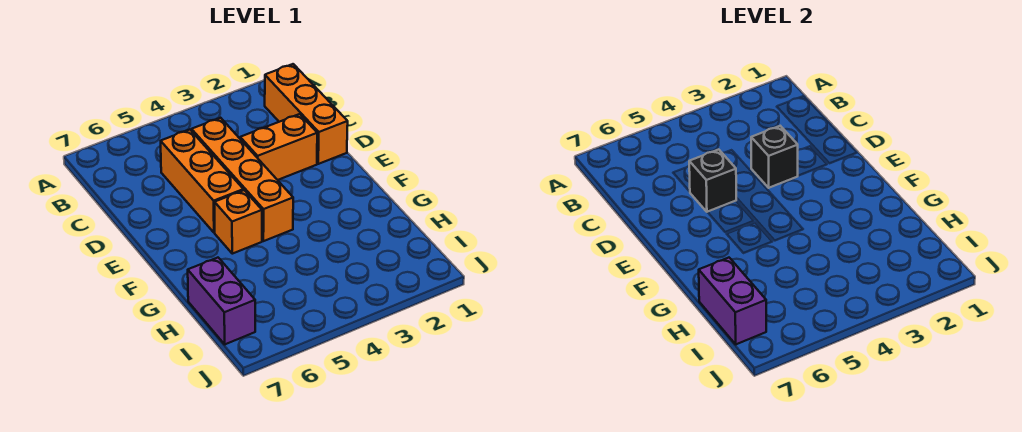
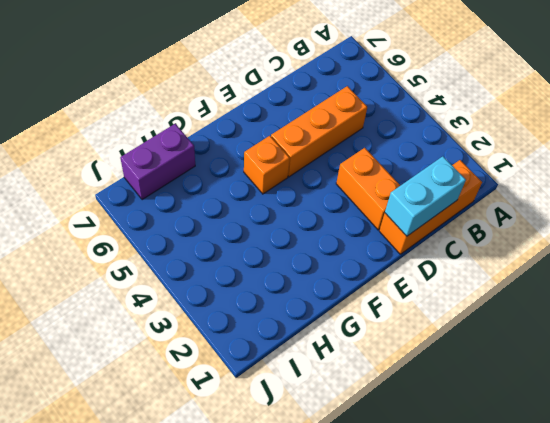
cyan 1x2 brick [385,156,466,236] -> none
none -> orange 1x4 brick [191,118,293,241]
none -> black 1x1 brick [751,126,798,188]

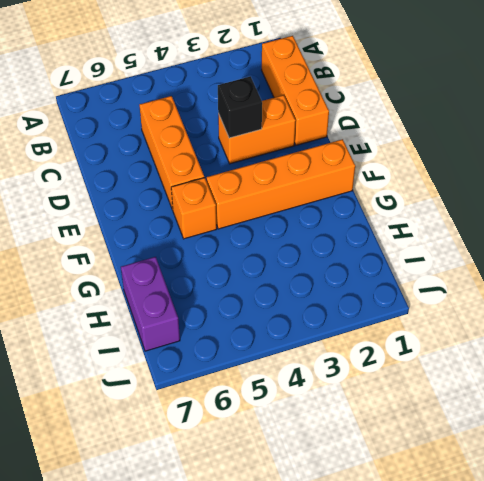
orange 1x4 brick [207,139,355,229] -> orange 1x4 brick turned to [191,118,293,241]
none -> black 1x1 brick [689,150,736,212]
none -> purple 1x2 brick [699,258,766,344]

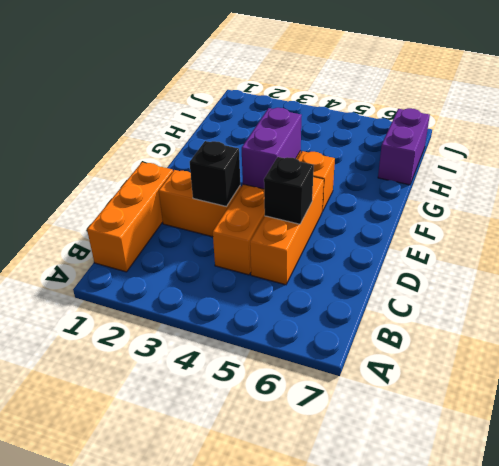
purple 1x2 brick [242,108,302,189] -> purple 1x2 brick moved to [699,258,766,344]

